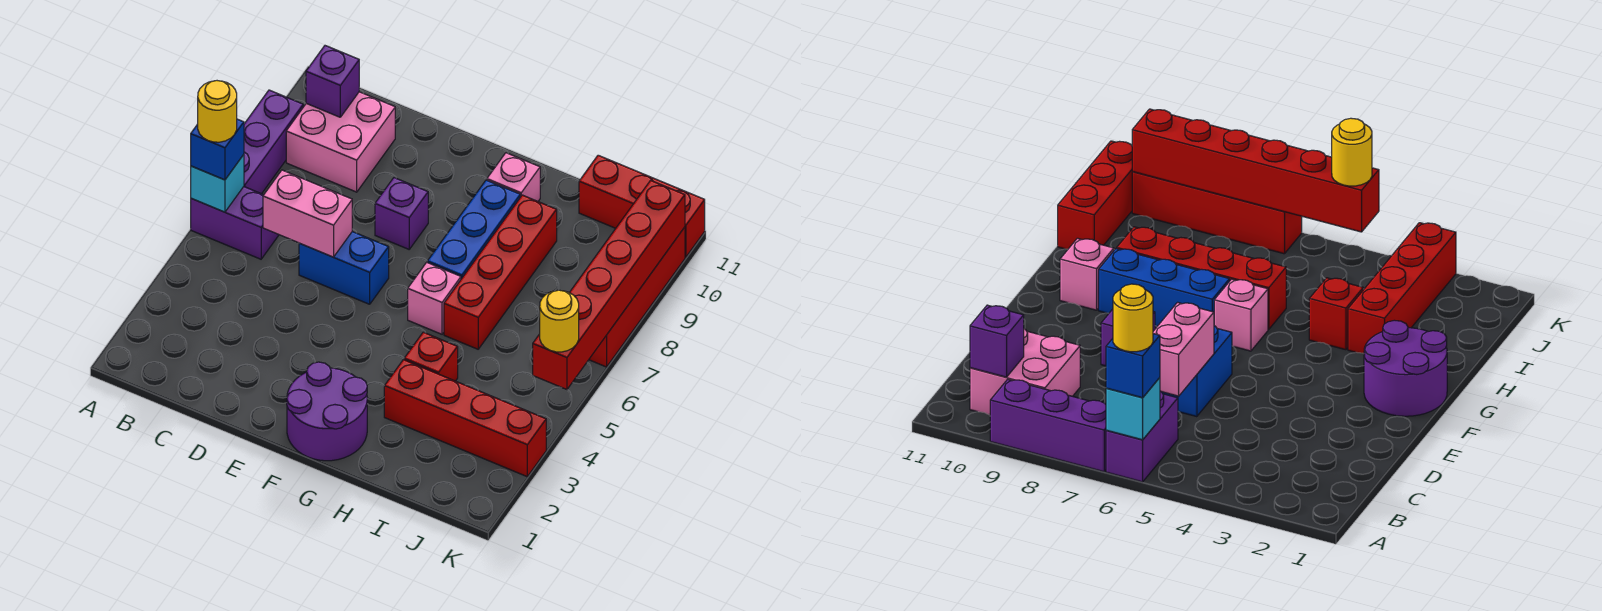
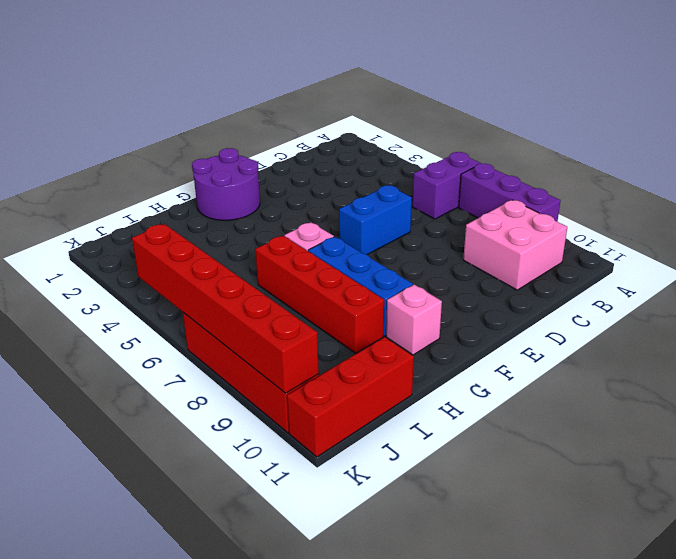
none -> purple 1x1 brick [375,178,428,249]
none -> red 1x4 brick [384,360,546,476]
none -> red 1x1 brick [404,332,458,381]

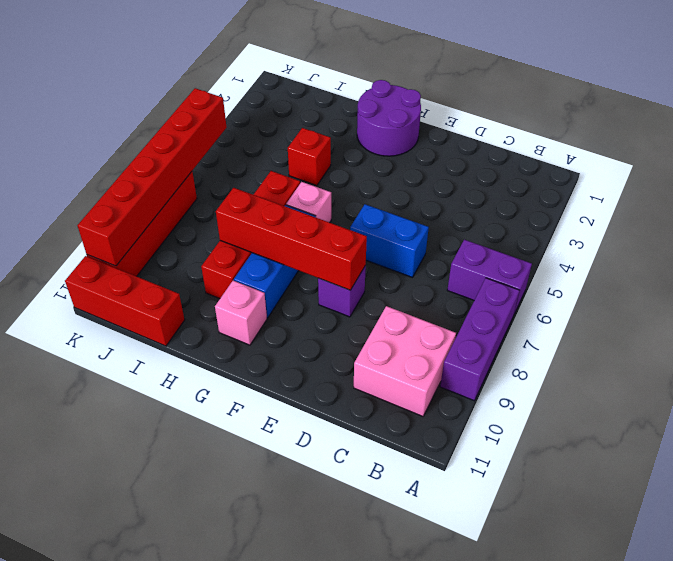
red 1x4 brick [216,188,367,290] -> red 1x4 brick moved to [384,360,546,476]
none -> cyan 1x1 brick [191,155,244,212]
none -> purple 1x1 brick [306,46,359,117]
none -> pink 1x2 brick [263,170,352,257]

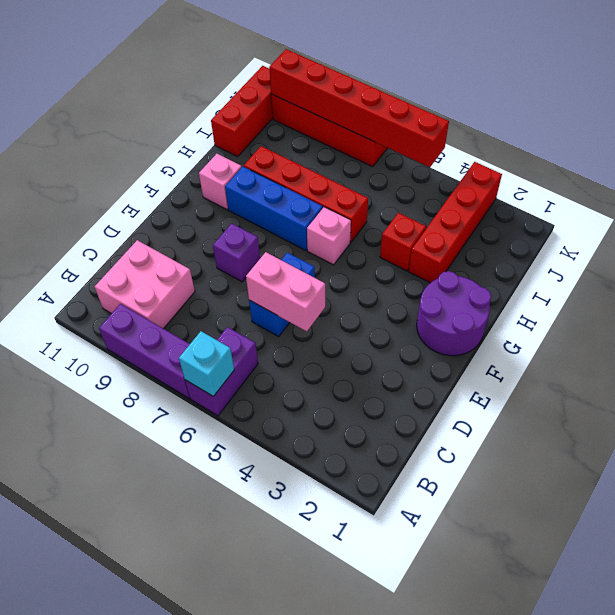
pink 1x2 brick [246,252,325,331] -> pink 1x2 brick turned to [263,170,352,257]
none -> purple 1x1 brick [306,46,359,117]
none -> blue 1x1 brick [191,119,244,180]
none -> yellow 1x1 round brick [540,290,579,352]

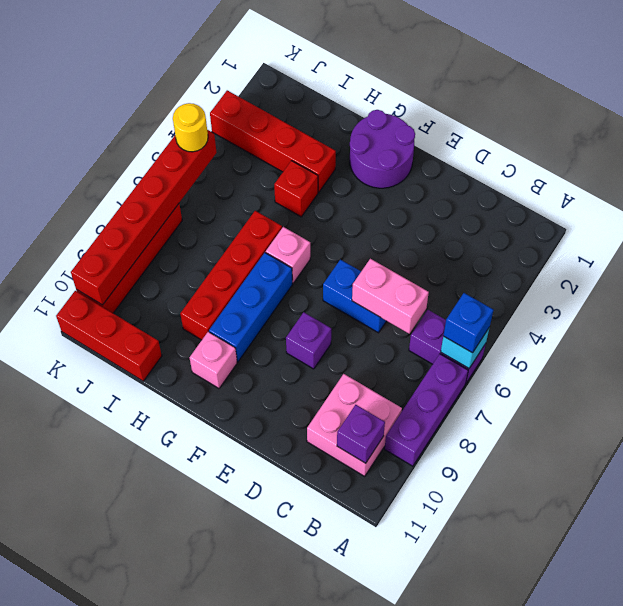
none -> yellow 1x1 round brick [198,81,237,142]

